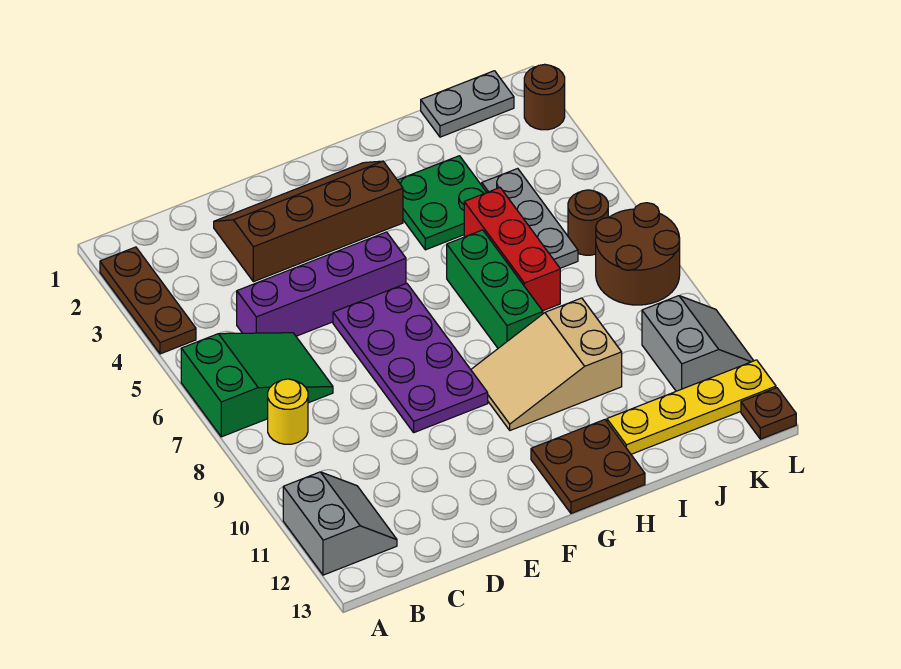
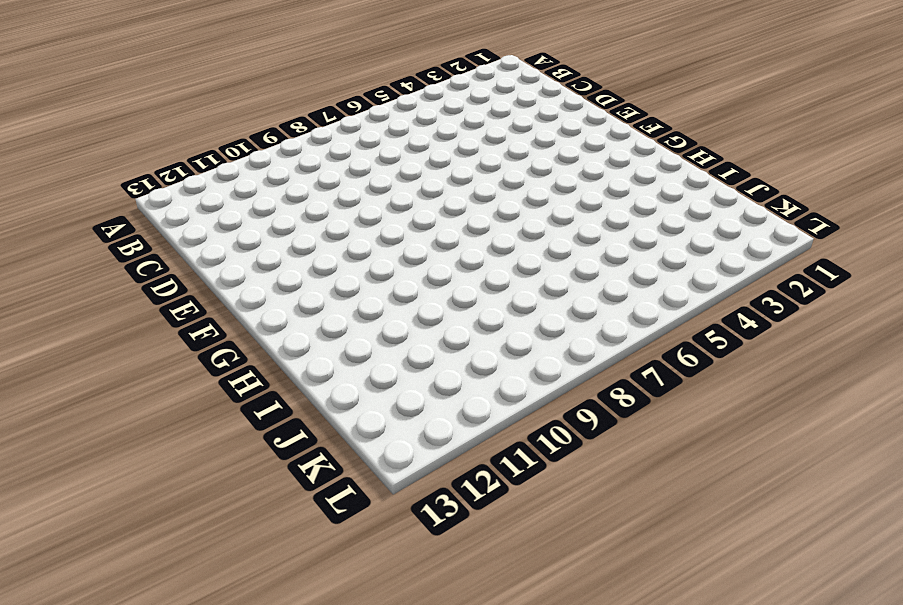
none -> brown 1x3 plate [100,247,196,354]
none -> green 2x3 slope [181,333,333,437]
none -> grey 2x2 slope [283,472,397,575]

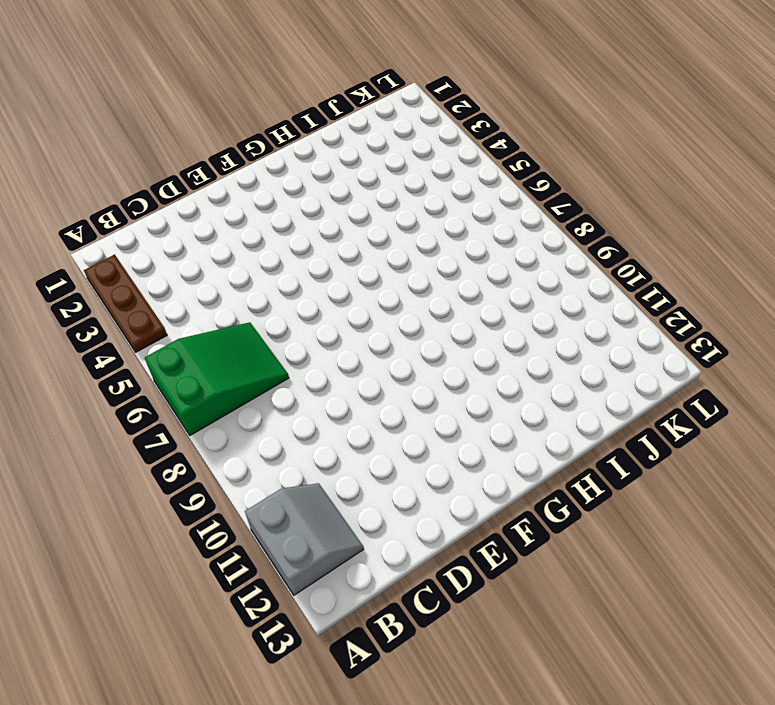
none -> yellow 1x1 round brick [268,379,308,444]
none -> purple 1x4 brick [237,232,406,336]
none -> brown 2x4 slope [214,161,403,282]

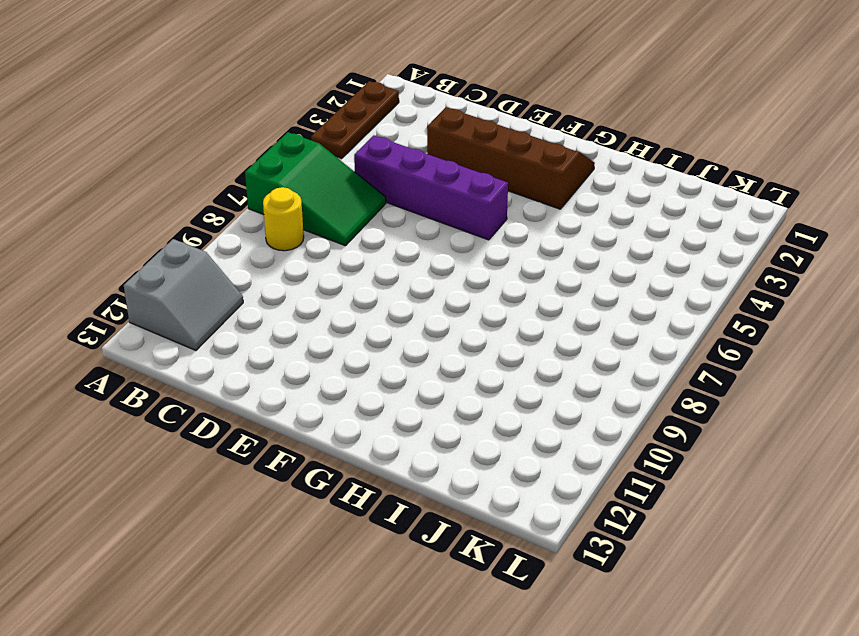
none -> purple 2x4 plate [333,283,488,432]
none -> tan 2x3 slope [471,298,622,430]
none -> brown 2x2 plate [531,420,645,513]

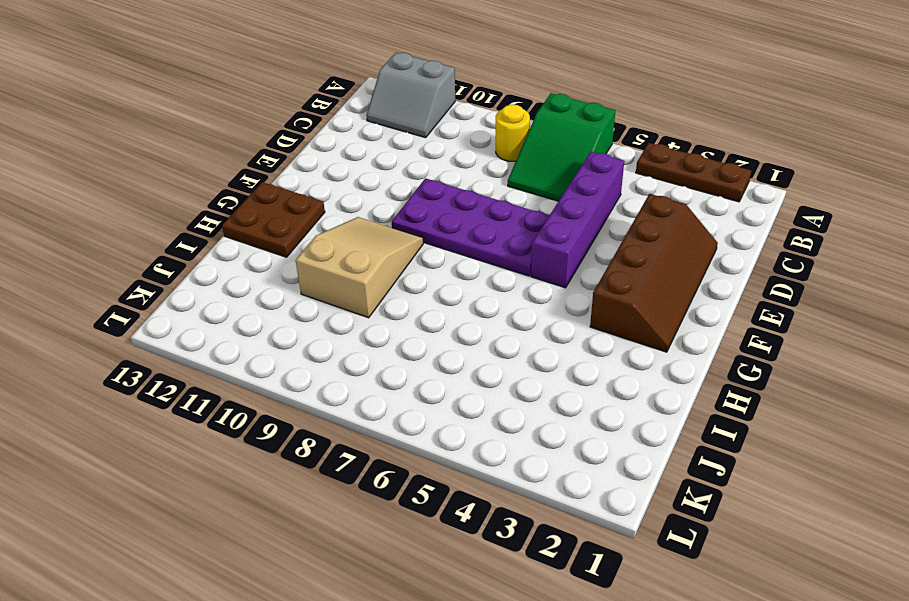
none -> green 2x2 plate [398,156,487,250]
none -> green 1x3 brick [447,230,543,348]
none -> red 1x3 brick [464,188,560,311]

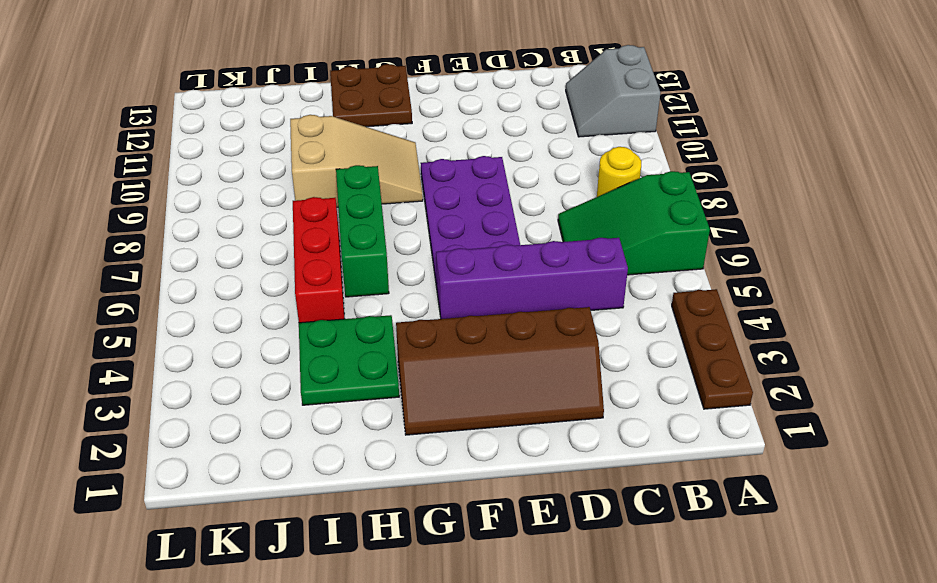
none -> yellow 1x4 plate [607,360,776,454]
none -> grey 1x2 plate [421,71,514,137]
none -> grey 1x3 plate [482,168,578,268]

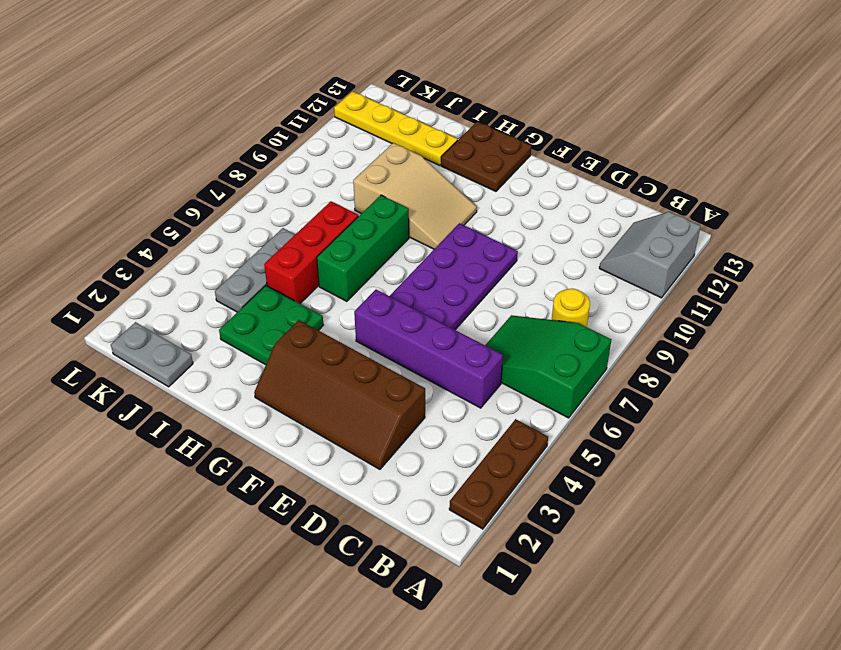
none -> brown 1x1 round brick [568,190,608,255]
none -> brown 2x2 round brick [596,203,680,305]
none -> grey 2x2 slope [642,296,754,391]

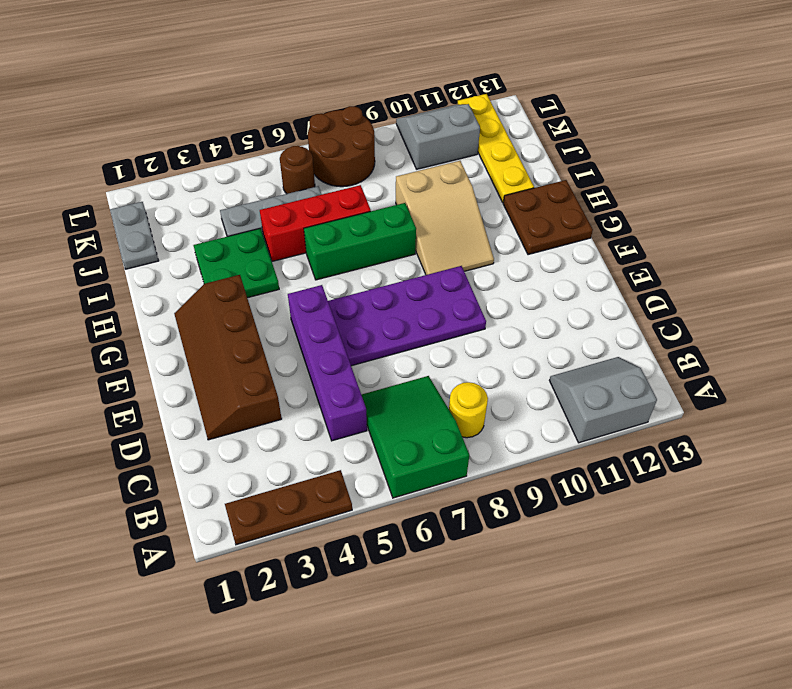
none -> brown 1x1 round brick [524,64,565,130]
none -> brown 1x1 plate [741,388,796,439]

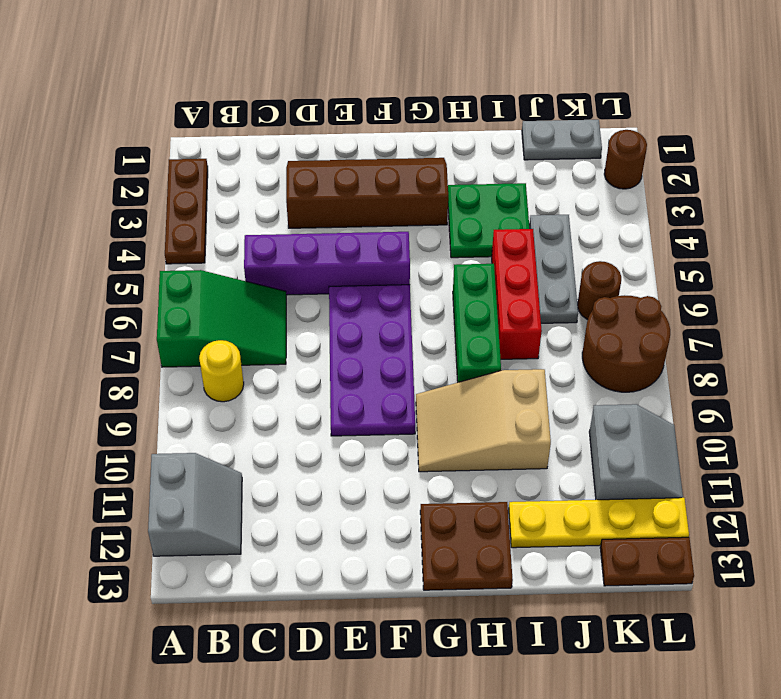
brown 1x2 plate [600,537,694,586] -> brown 1x1 plate [741,388,796,439]

